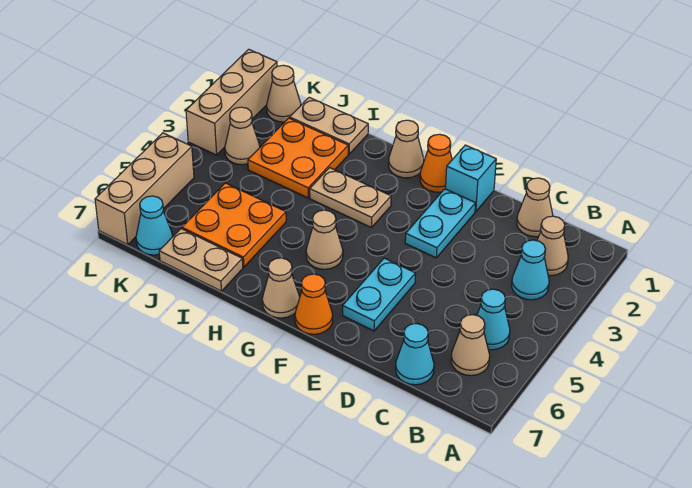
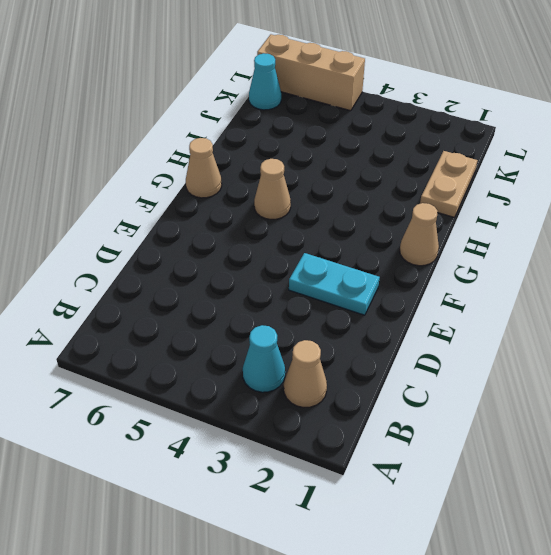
none -> cyan 1x1 cone [477,289,510,350]
none -> tan 1x1 cone [451,315,490,376]
none -> tan 1x1 cone [517,178,553,237]

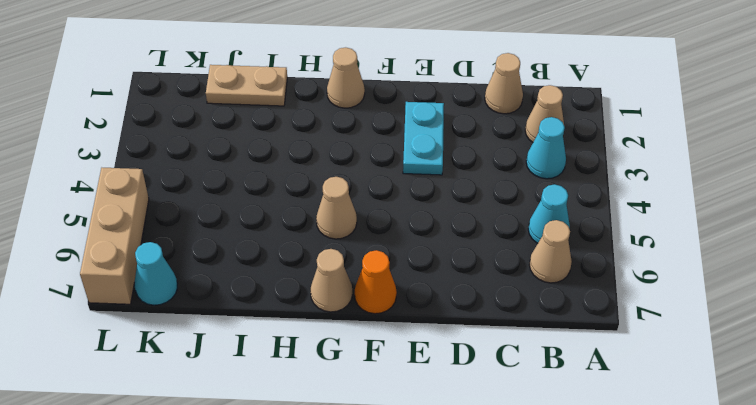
none -> cyan 1x1 cone [396,324,434,385]
none -> cyan 1x1 brick [446,145,496,212]
none -> cyan 1x2 plate [343,258,416,331]

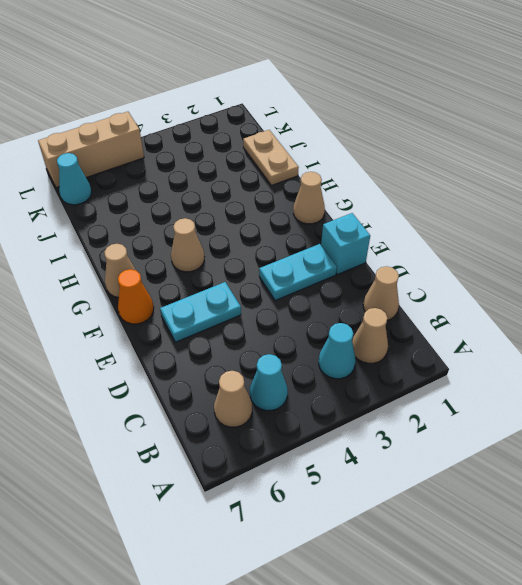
none -> cyan 1x1 cone [396,324,434,385]
none -> orange 1x1 cone [420,134,452,192]
none -> tan 1x2 plate [310,168,391,228]

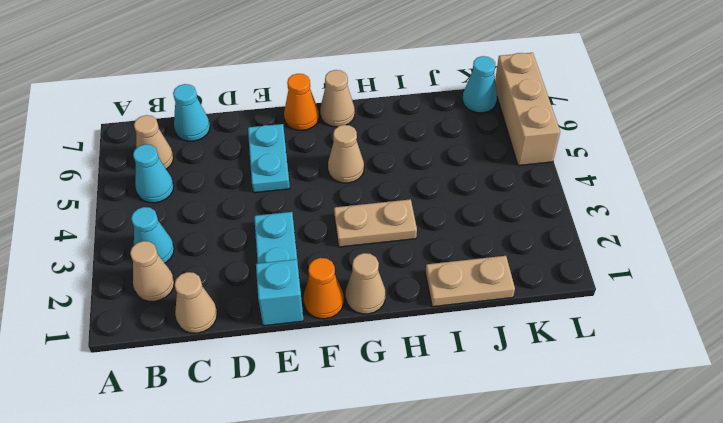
none -> orange 2x2 plate [248,118,348,198]
none -> orange 2x2 plate [182,183,286,267]
none -> tan 1x2 plate [159,229,243,291]

